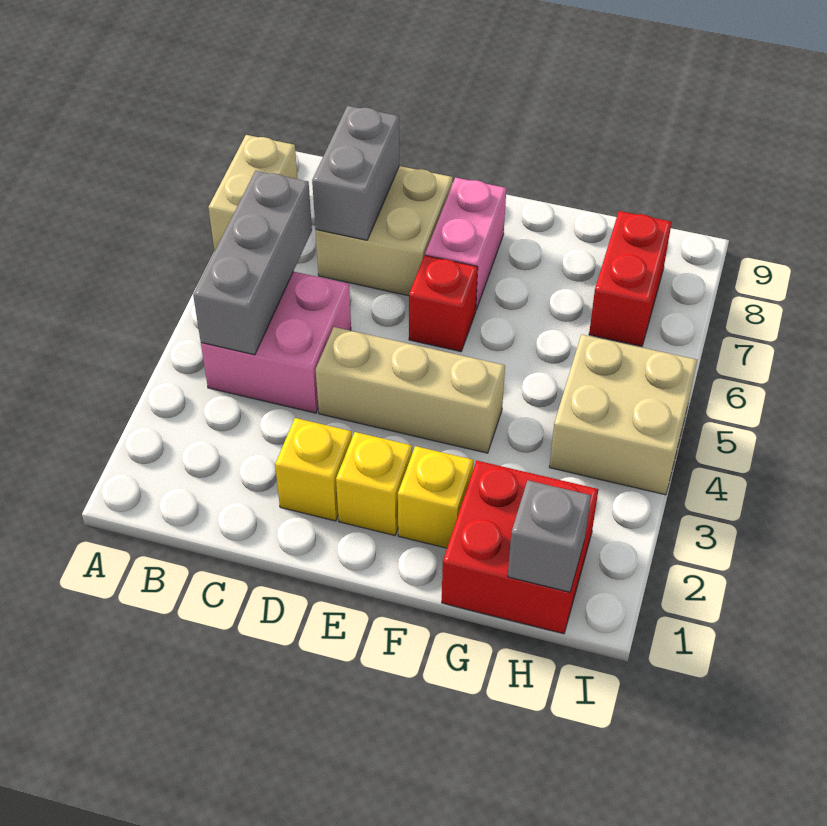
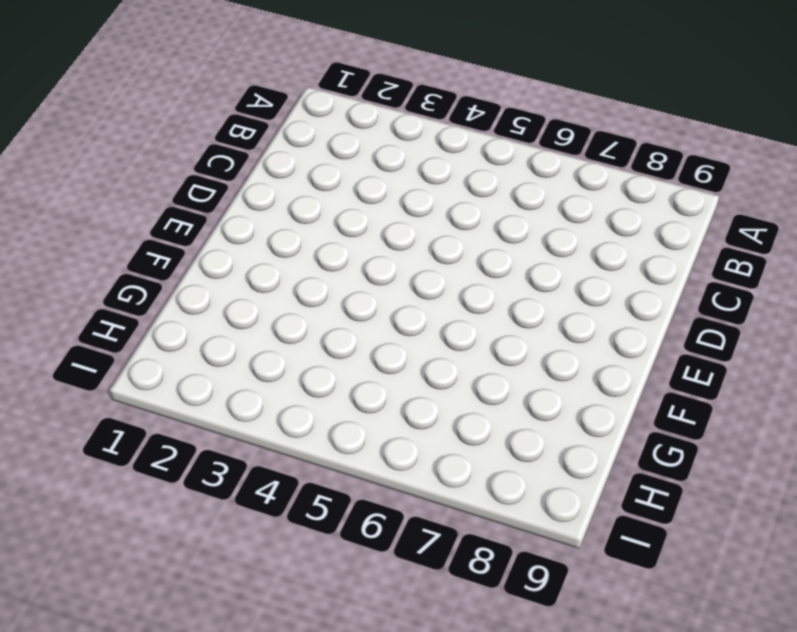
none -> tan 1x2 brick [208,135,297,252]
none -> pink 2x2 brick [201,272,351,413]
none -> tan 2x2 brick [316,166,453,296]

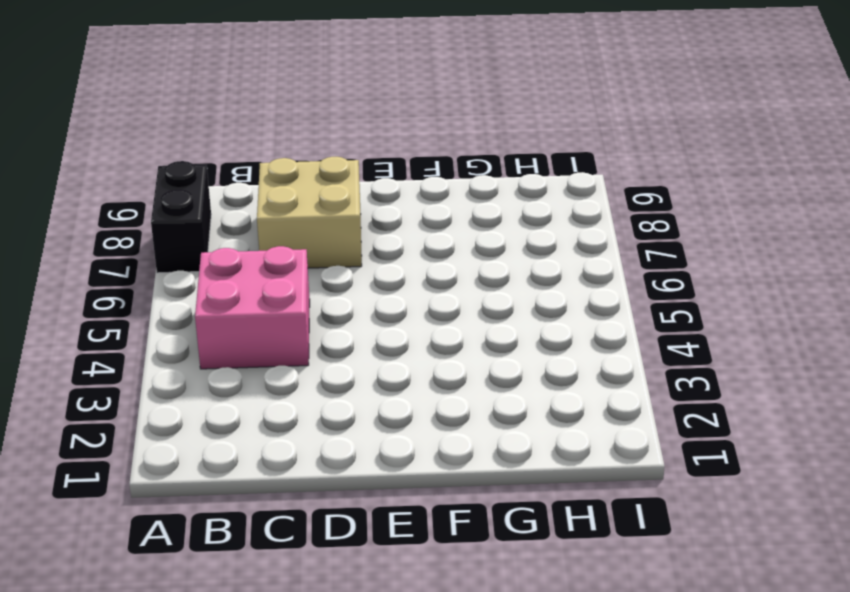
black 1x2 brick [151,161,211,273] -> tan 1x2 brick [208,135,297,252]
none -> yellow 1x1 brick [275,418,352,521]
none -> tan 1x3 brick [316,327,505,453]
none -> yellow 1x1 brick [336,432,412,535]

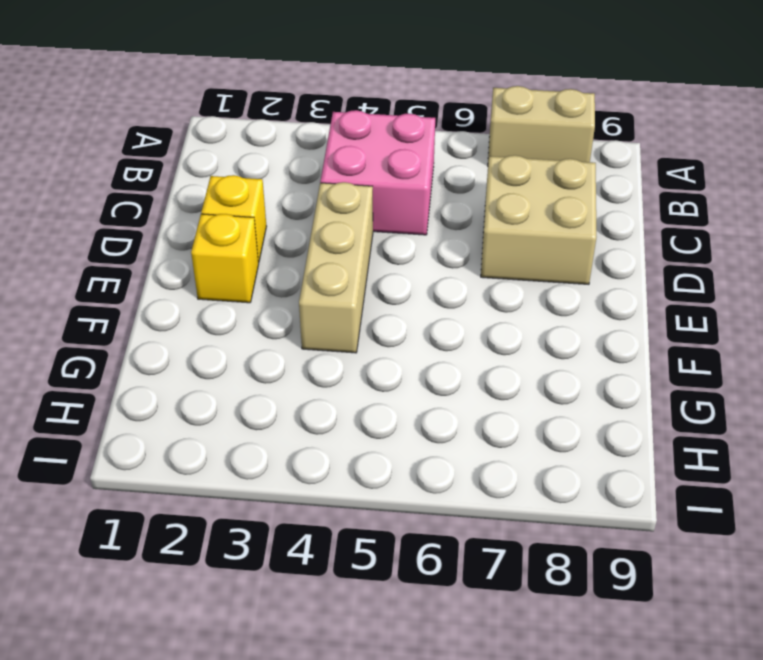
none -> red 1x1 brick [409,255,478,352]
none -> pink 1x2 brick [425,178,506,310]
none -> yellow 1x1 brick [398,446,473,548]

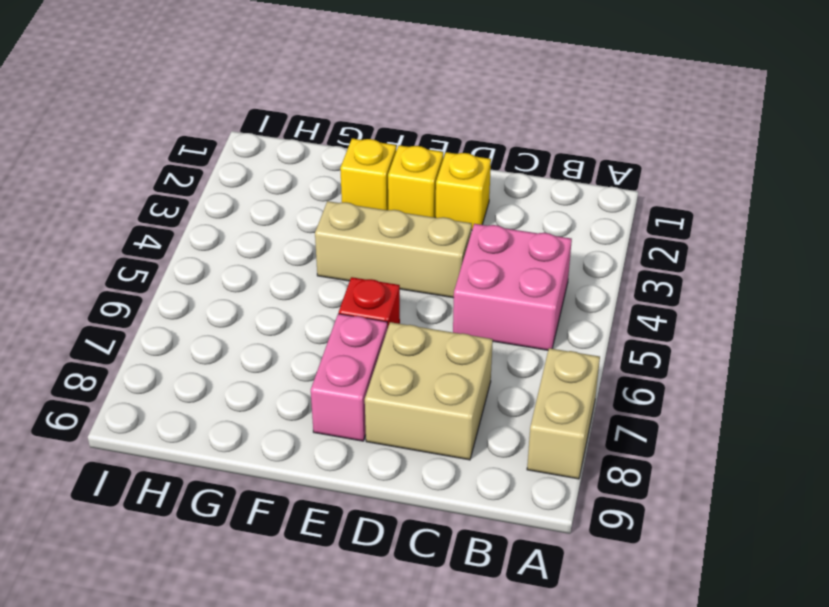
none -> red 2x2 brick [442,461,598,634]
none -> tan 2x2 brick [549,334,697,495]
none -> red 1x2 brick [589,211,672,346]

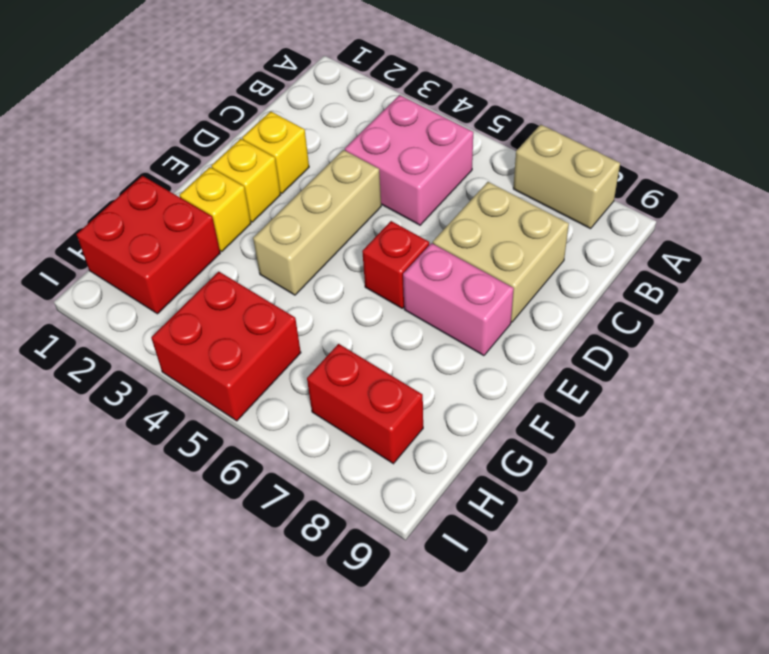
red 2x2 brick [151,272,301,421] -> tan 2x2 brick [549,334,697,495]
none -> grey 1x3 brick [193,171,312,355]
none -> grey 1x2 brick [312,106,399,240]
none -> grey 1x1 brick [508,480,591,592]

